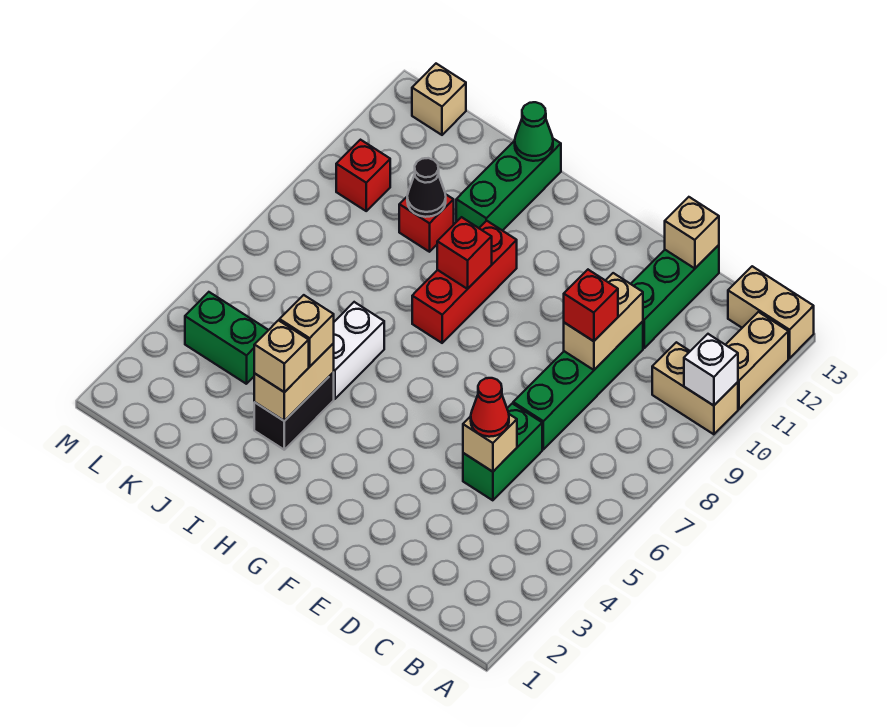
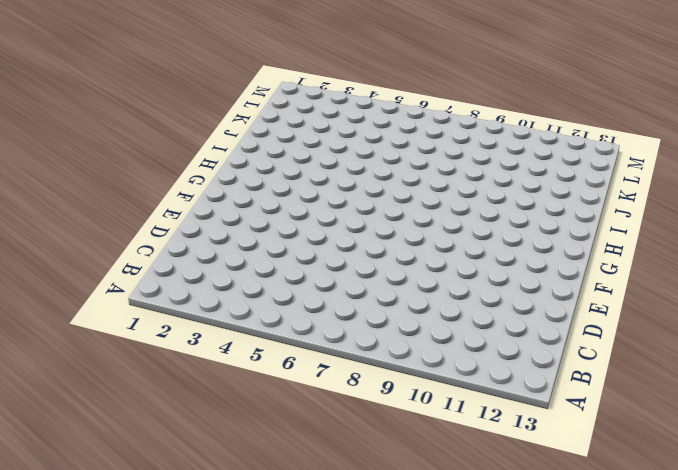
none -> tan 1x2 brick [652,342,738,434]
none -> tan 1x2 brick [726,312,788,409]
none -> tan 1x2 brick [728,266,814,358]

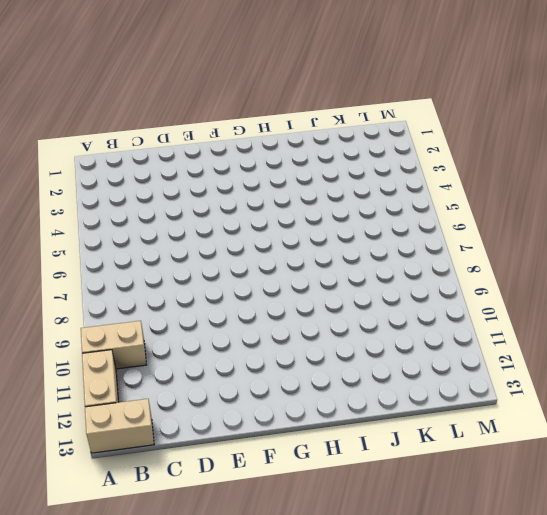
none -> green 1x2 brick [463,403,542,500]
none -> green 1x4 brick [513,321,643,449]
none -> green 1x3 brick [631,245,719,348]

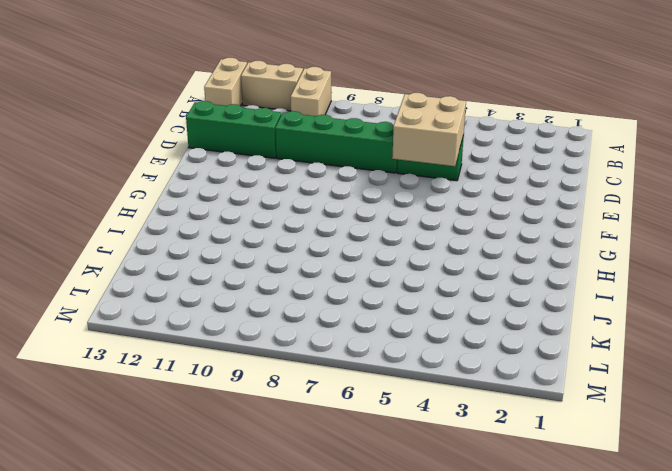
tan 2x2 brick [392,93,466,166] -> tan 1x1 brick [463,414,517,472]
none -> red 1x3 brick [412,221,517,343]
none -> black 1x2 brick [254,372,334,450]
none -> white 1x2 brick [334,302,384,399]

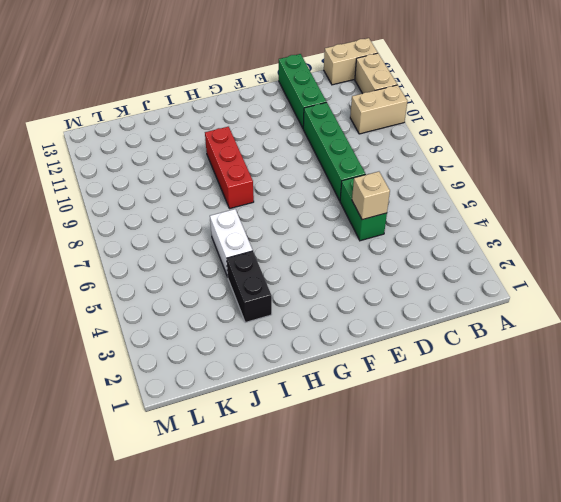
none -> green 1x3 brick [456,139,561,231]
none -> red 1x1 brick [399,194,454,252]
none -> green 1x2 brick [185,292,268,384]

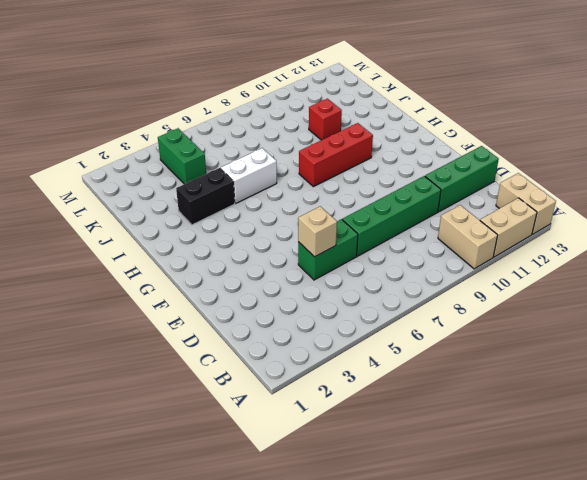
none -> green 1x3 brick [456,139,561,231]
none -> red 1x1 brick [336,140,390,211]
none -> tan 1x1 brick [412,64,466,135]

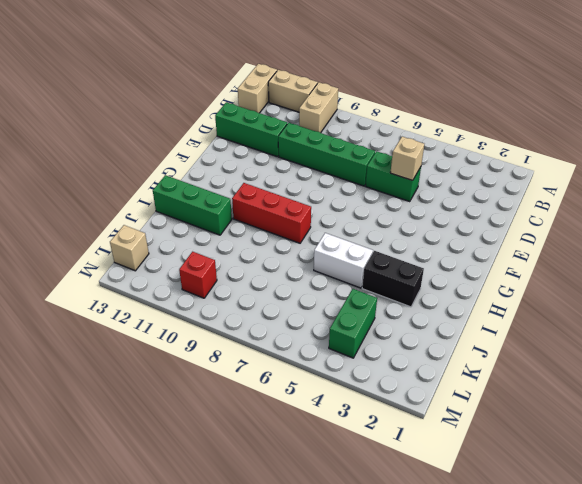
none -> red 1x1 brick [399,194,454,252]
none -> white 1x1 brick [684,334,738,406]
none -> tan 1x2 brick [564,273,643,370]

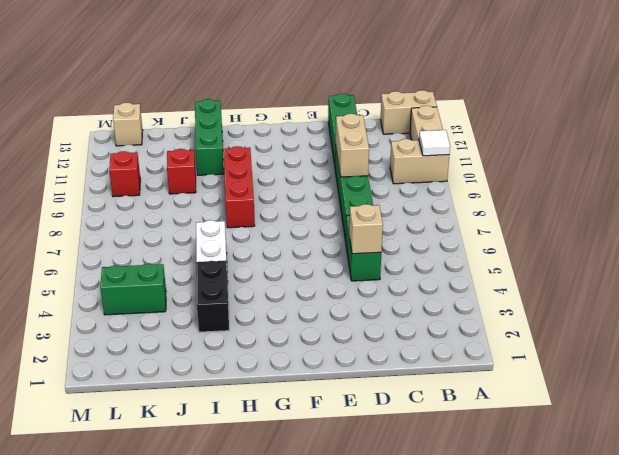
white 1x1 tile [419,130,450,156] -> white 1x1 brick [684,334,738,406]
none -> tan 1x1 brick [665,197,719,268]
none -> red 1x1 brick [437,217,492,289]
none -> tan 1x2 brick [254,343,334,421]

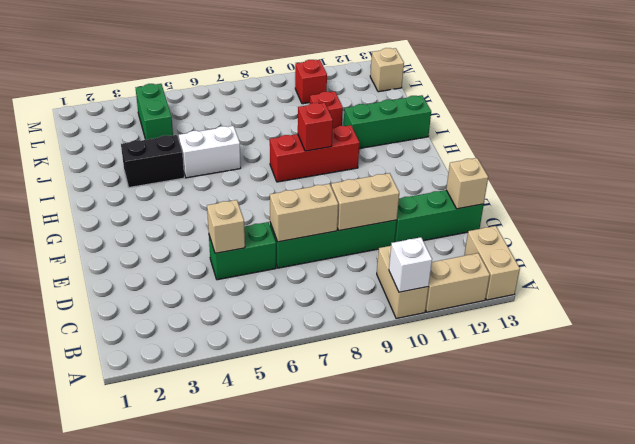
tan 1x2 brick [270,184,338,242] -> tan 1x2 brick moved to [254,343,334,421]
none -> green 1x1 cone [515,102,553,161]
none -> black 1x1 cone [407,158,446,217]
none -> red 1x1 cone [471,378,509,437]

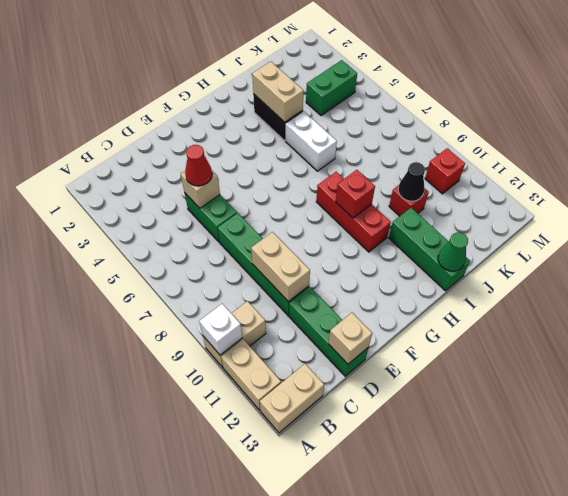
none -> tan 1x1 brick [412,64,466,135]
none -> red 1x1 brick [564,270,618,341]
none -> tan 1x1 brick [254,320,309,392]

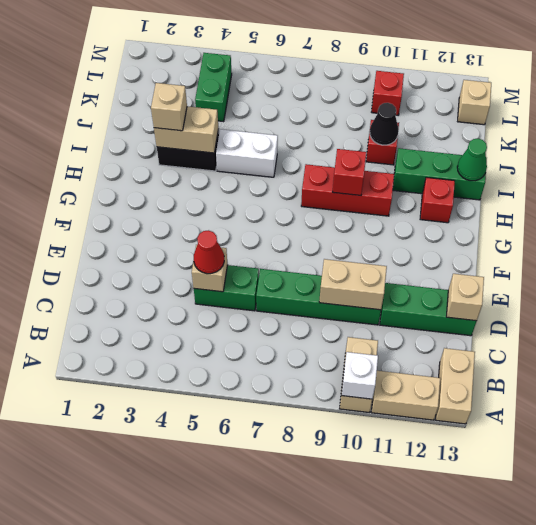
red 1x1 brick [420,177,455,223] -> red 1x1 brick moved to [564,270,618,341]
none -> tan 1x1 brick [280,295,334,367]

